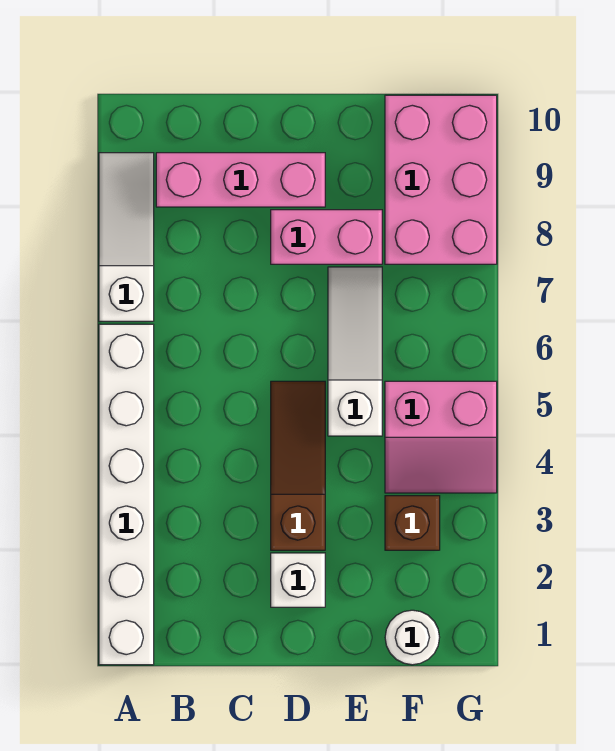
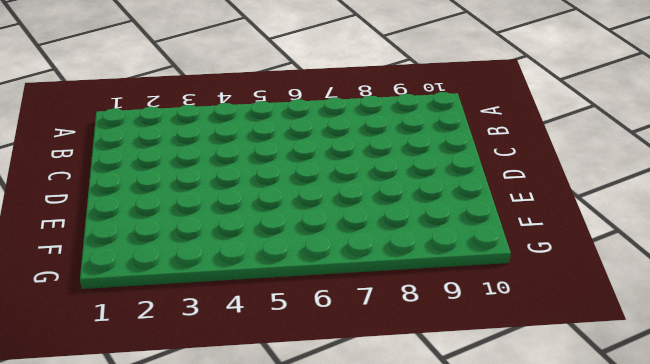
none -> white 1x6 brick [99,324,154,665]
none -> white 1x3 slope [99,153,154,321]

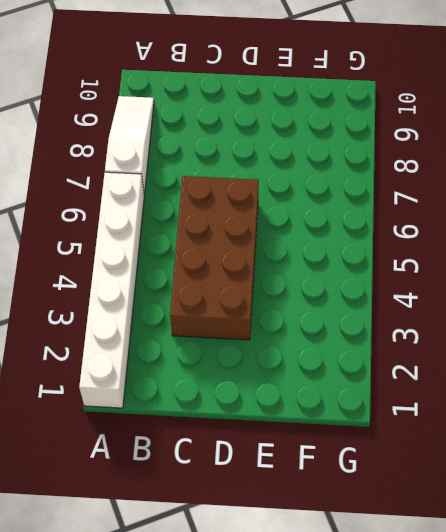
brown 2x4 brick [170,176,259,340] -> brown 1x3 slope [271,381,325,550]
none -> pink 1x3 brick [156,153,325,207]
none -> white 1x1 brick [271,553,325,607]

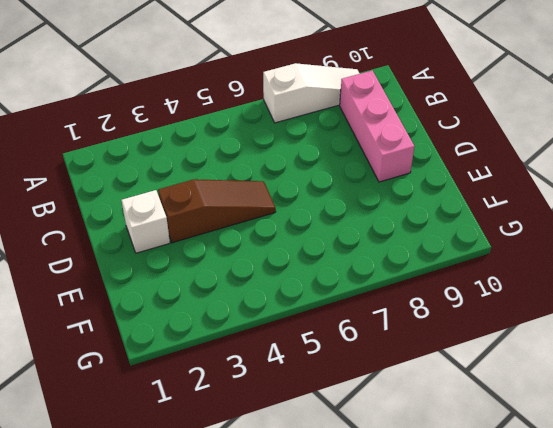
none -> white 1x6 brick [99,324,154,665]
none -> pink 1x2 brick [271,210,382,264]

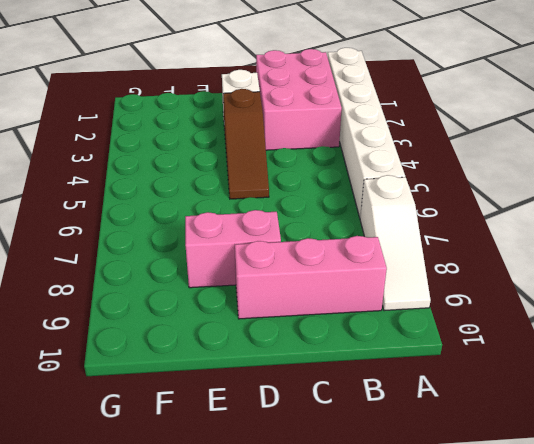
pink 2x3 brick [256,49,342,150] -> pink 2x3 brick moved to [385,95,497,264]
none -> white 1x3 slope [328,267,382,436]
none -> white 1x1 round brick [385,610,440,665]

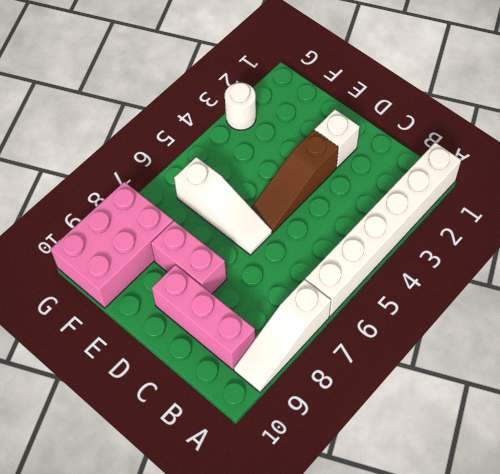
white 1x3 slope [174,157,272,255] -> white 1x3 slope turned to [328,267,382,436]
white 1x1 round brick [225,83,256,130] -> white 1x1 round brick moved to [385,610,440,665]
none -> brown 1x1 brick [385,496,440,550]
none -> pink 2x2 slope [385,381,497,493]

